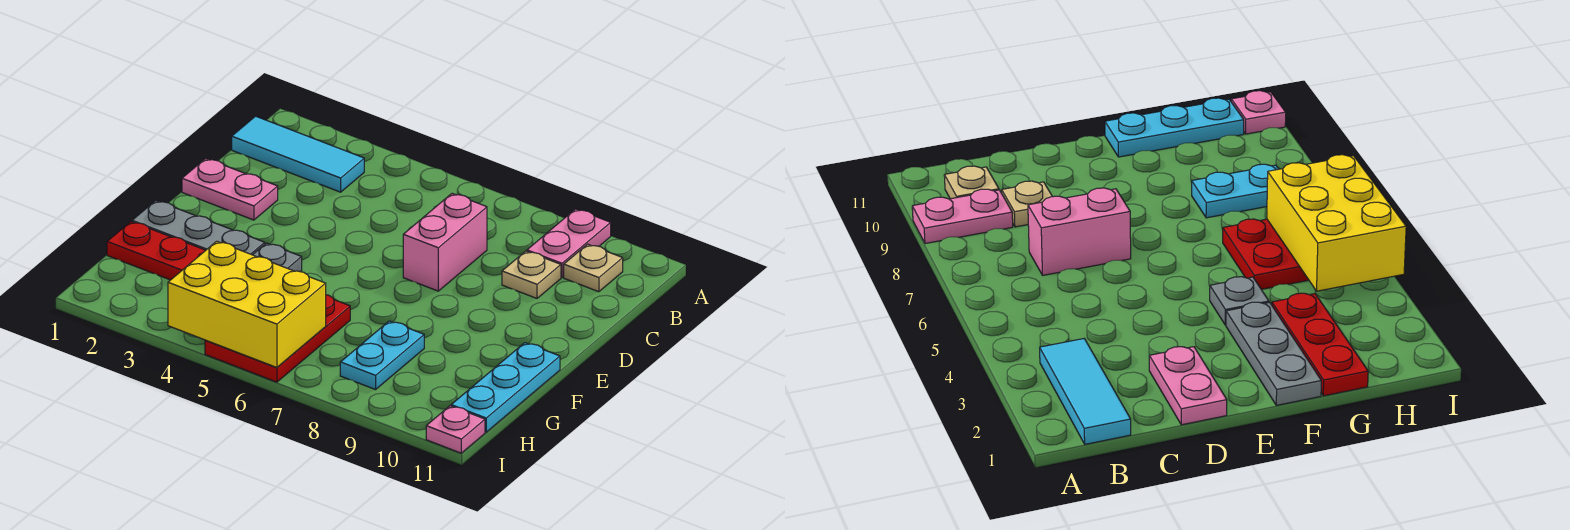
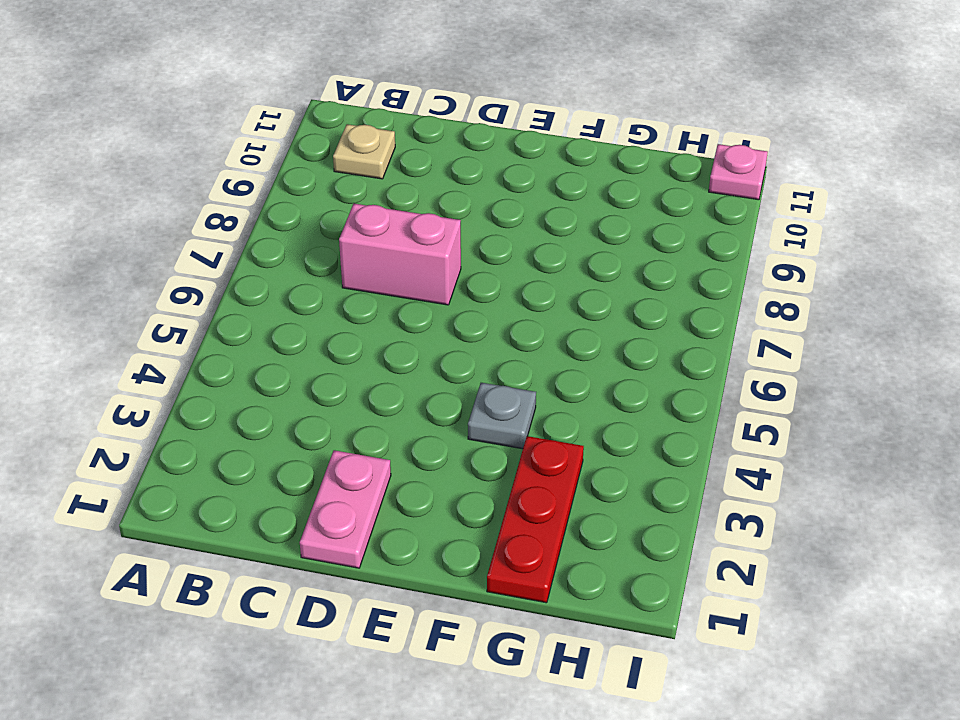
none -> pink 1x2 plate [527,209,611,277]
none -> cyan 1x3 tile [232,116,364,192]
none -> tan 1x1 plate [502,251,561,298]

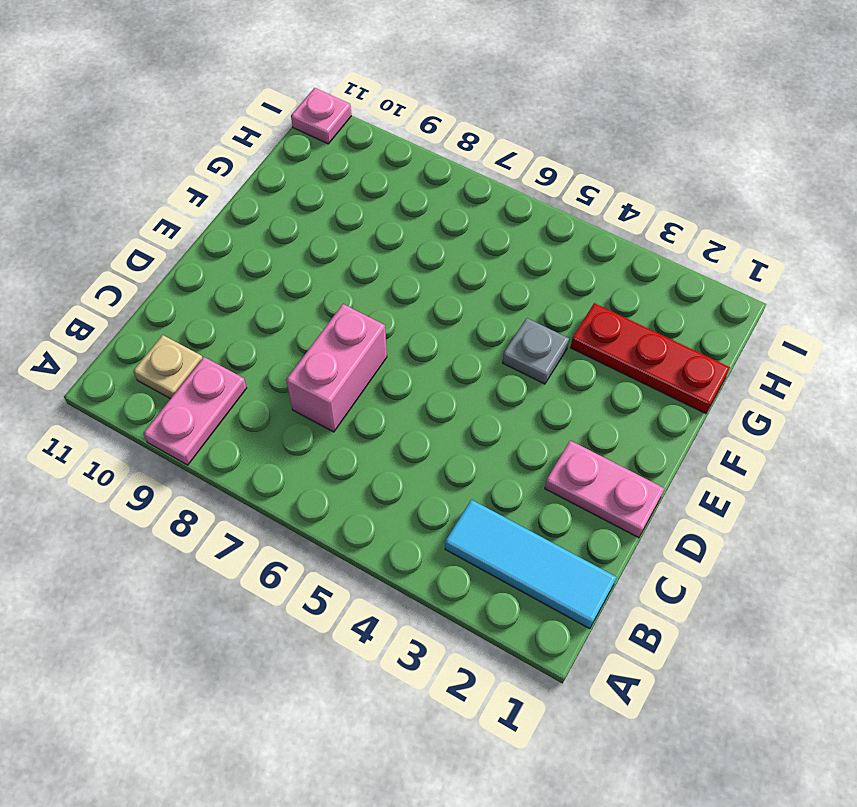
none -> tan 1x1 plate [502,251,561,298]
none -> grey 1x3 plate [132,201,265,255]
none -> cyan 1x3 plate [451,343,560,432]

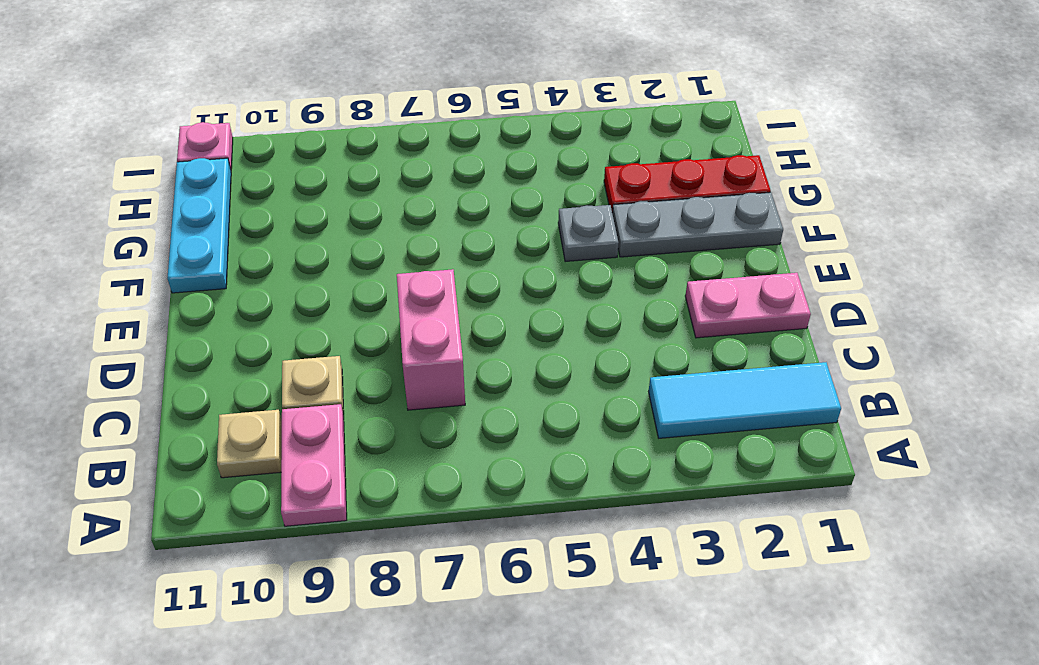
none -> red 2x3 plate [205,295,350,382]
none -> cyan 1x2 plate [340,321,424,390]
none -> yellow 2x3 brick [168,241,326,368]

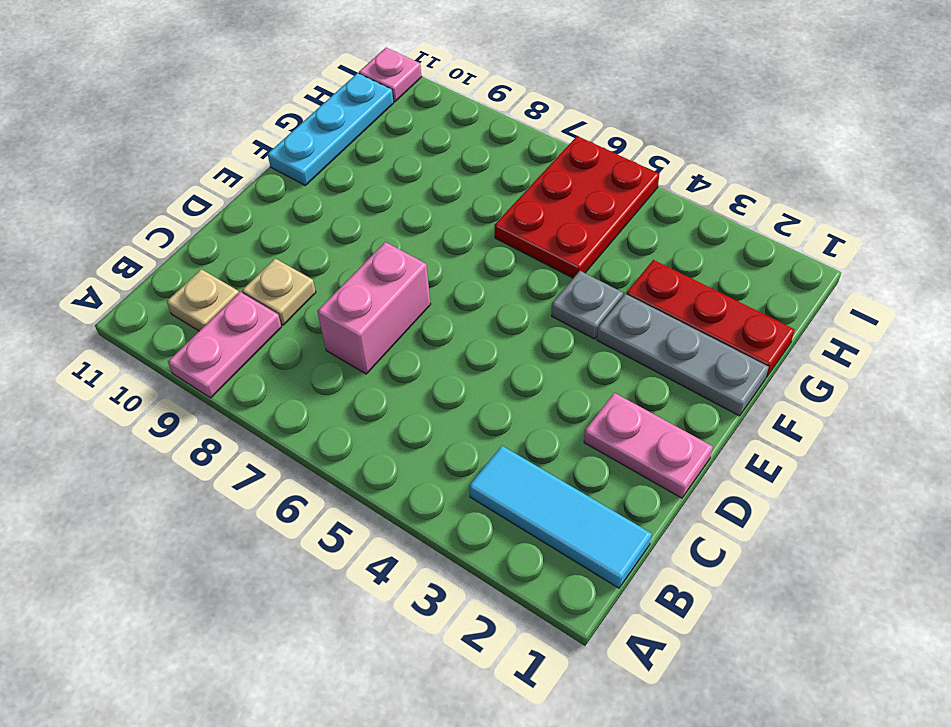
none -> cyan 1x2 plate [340,321,424,390]
none -> yellow 2x3 brick [168,241,326,368]

